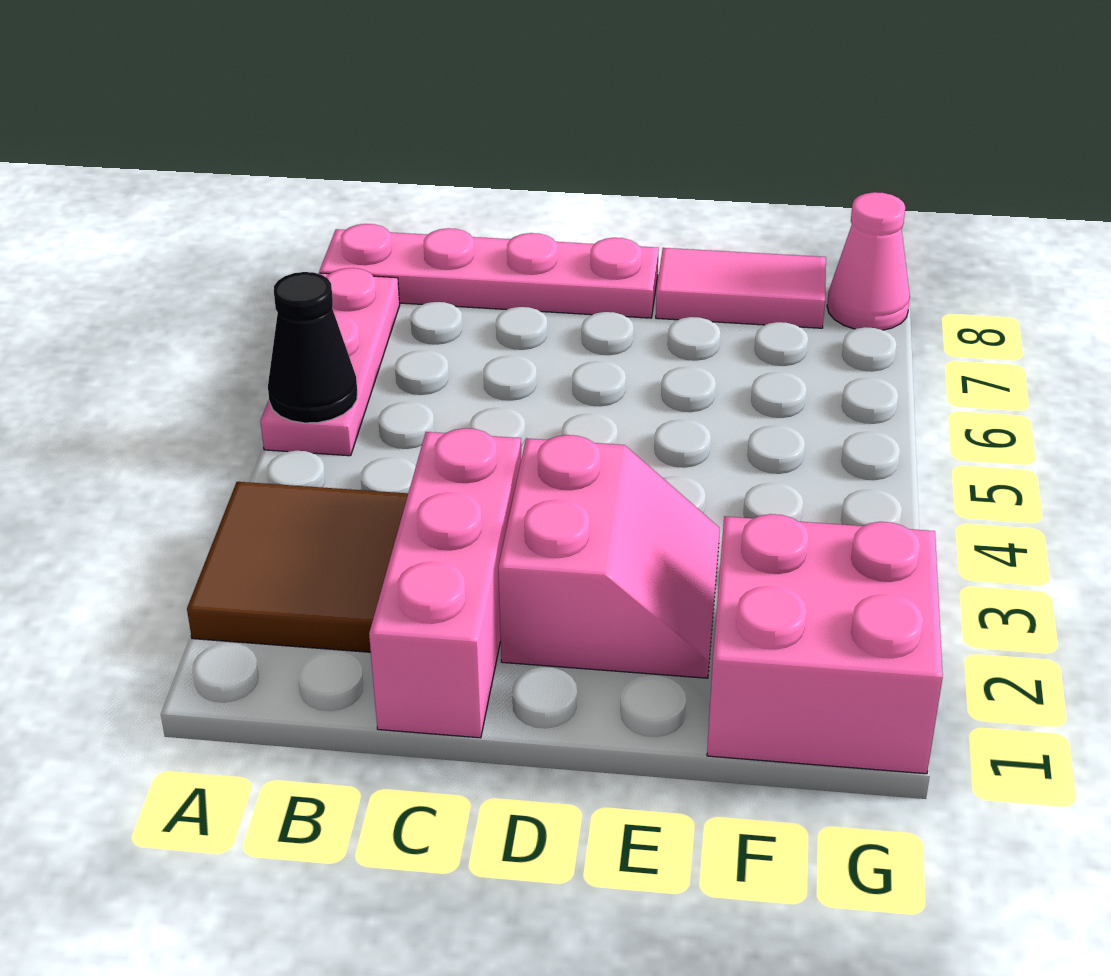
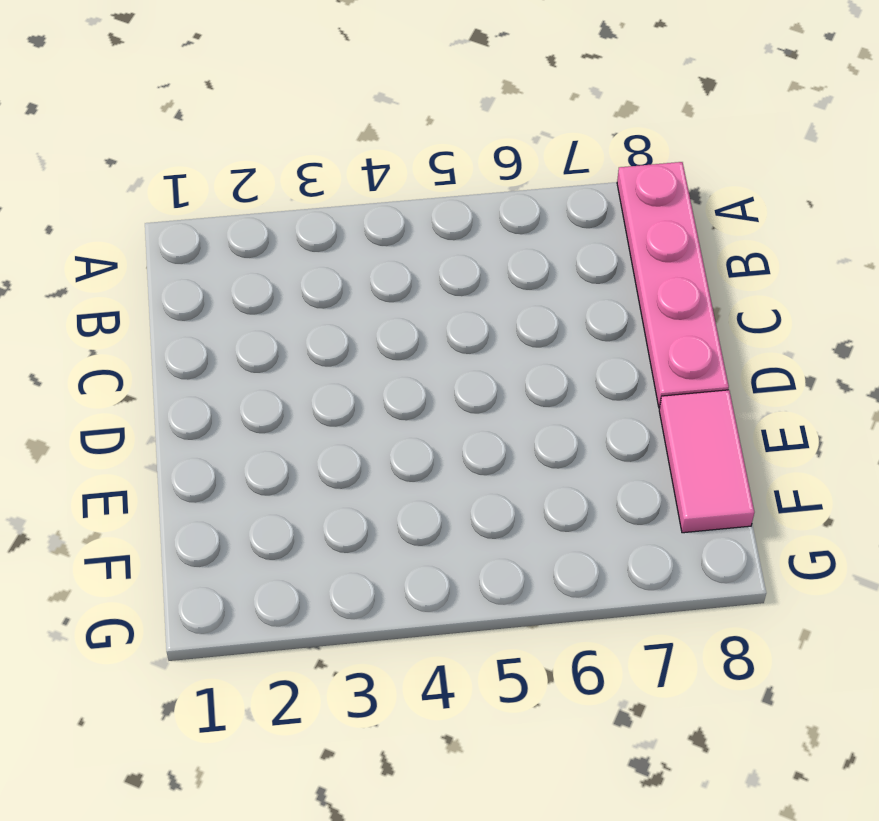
none -> brown 2x2 tile [187,482,408,652]
none -> pink 1x3 plate [260,268,400,456]

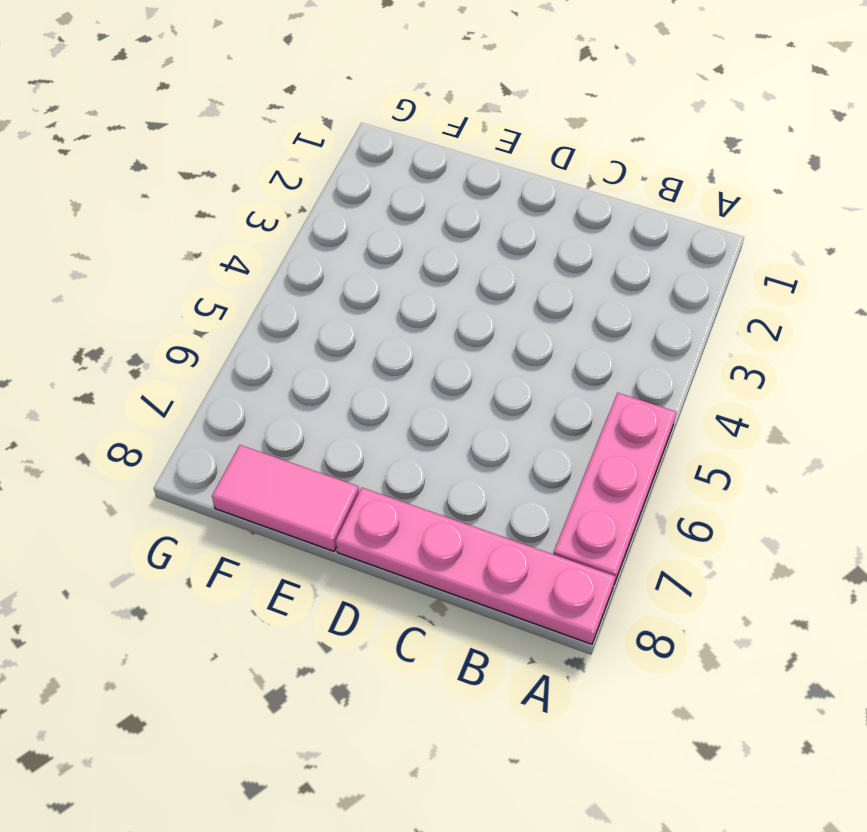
none -> brown 2x2 tile [187,482,408,652]
none -> pink 1x3 brick [369,428,521,738]

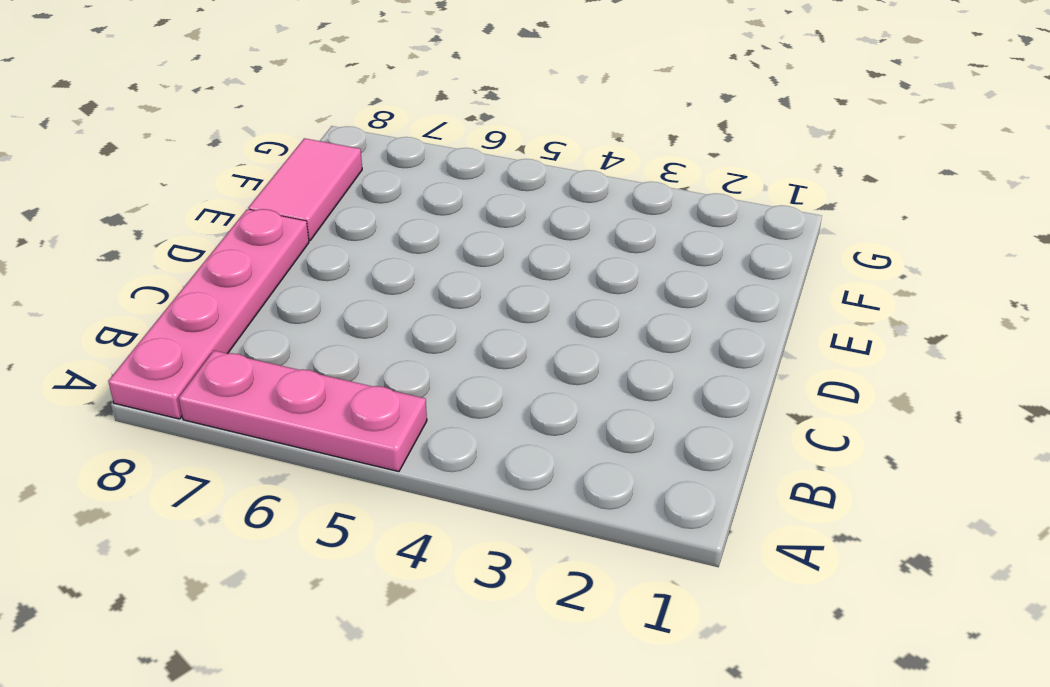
none -> brown 2x2 tile [187,482,408,652]
none -> pink 1x3 brick [369,428,521,738]

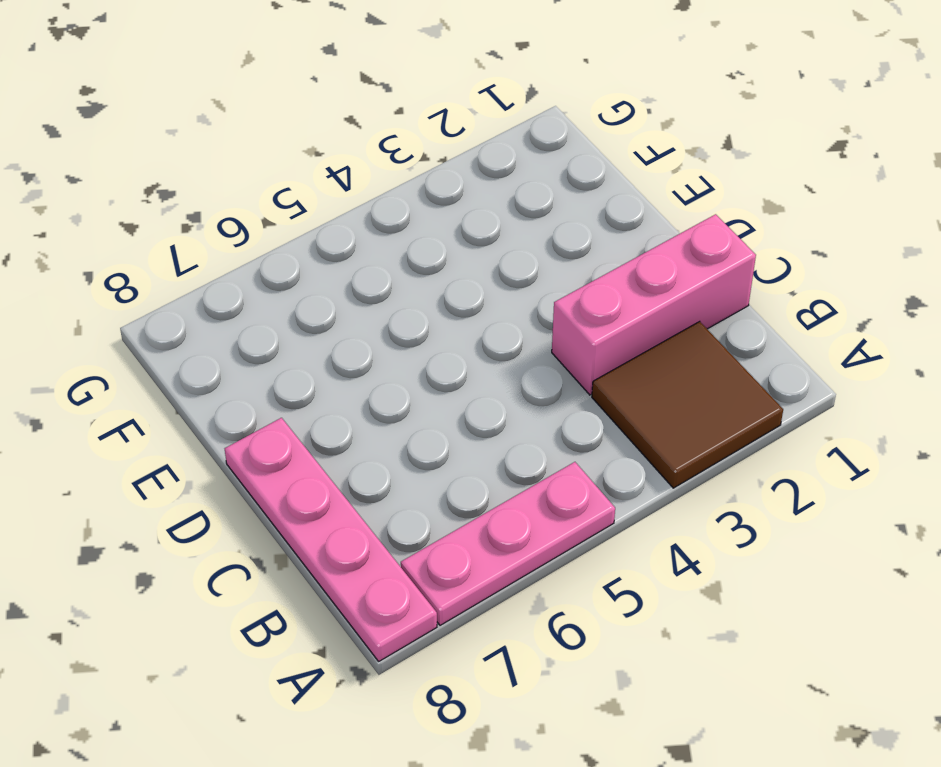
none -> pink 2x2 slope [498,435,720,678]
none -> pink 1x2 tile [656,248,826,328]

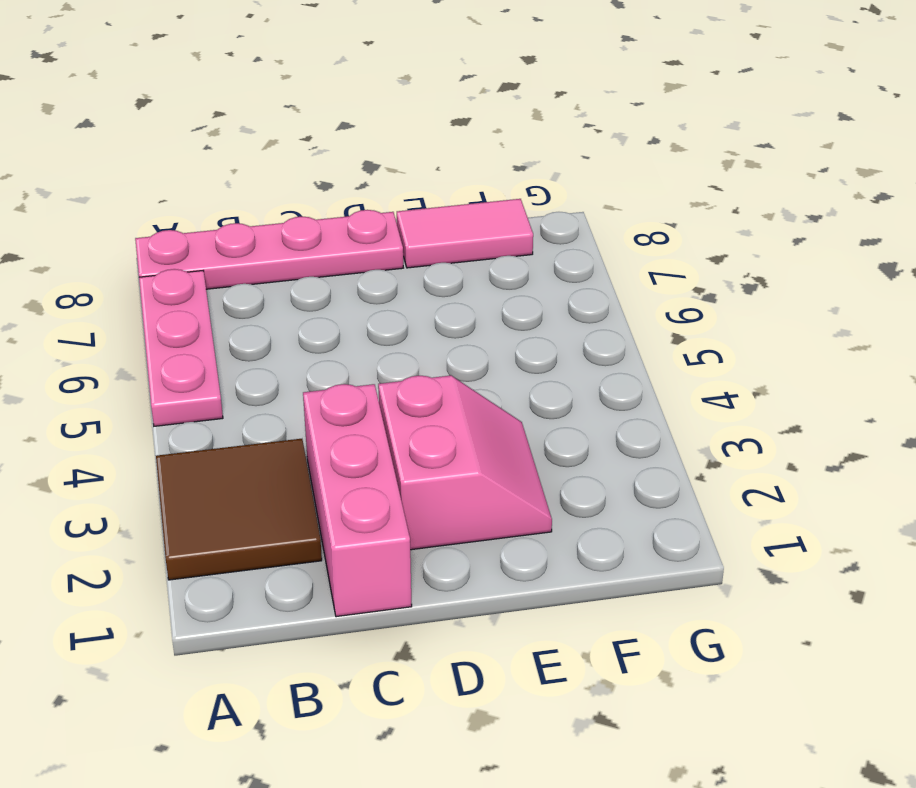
none -> pink 2x2 brick [707,514,943,774]
none -> pink 1x1 cone [827,192,910,330]

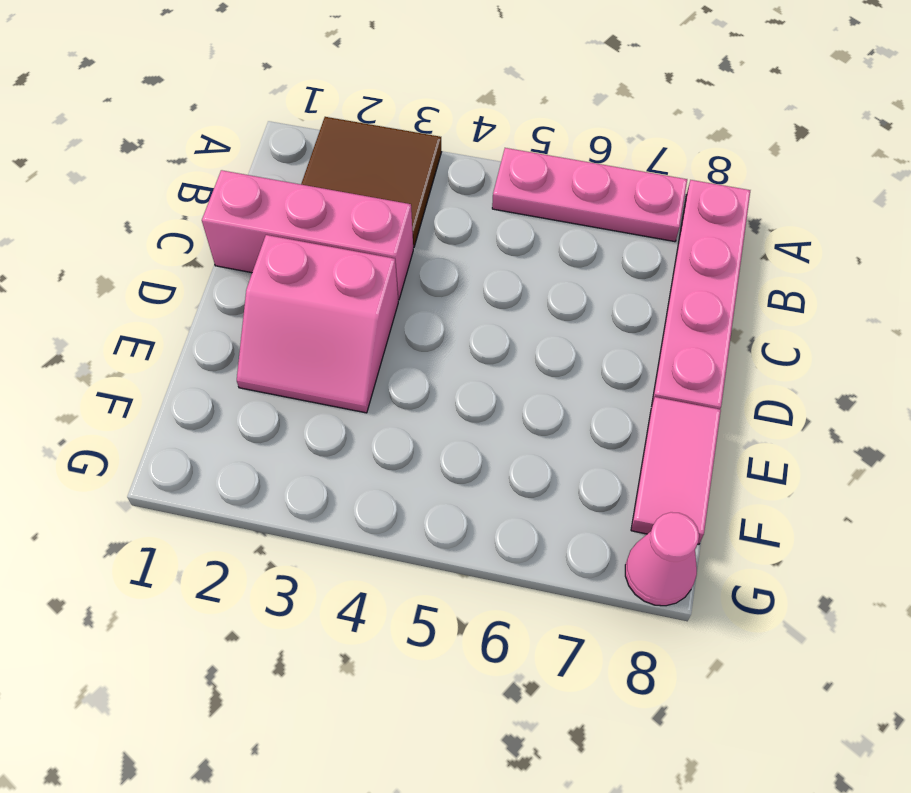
none -> pink 2x2 brick [707,514,943,774]
none -> black 1x1 cone [268,272,357,423]

